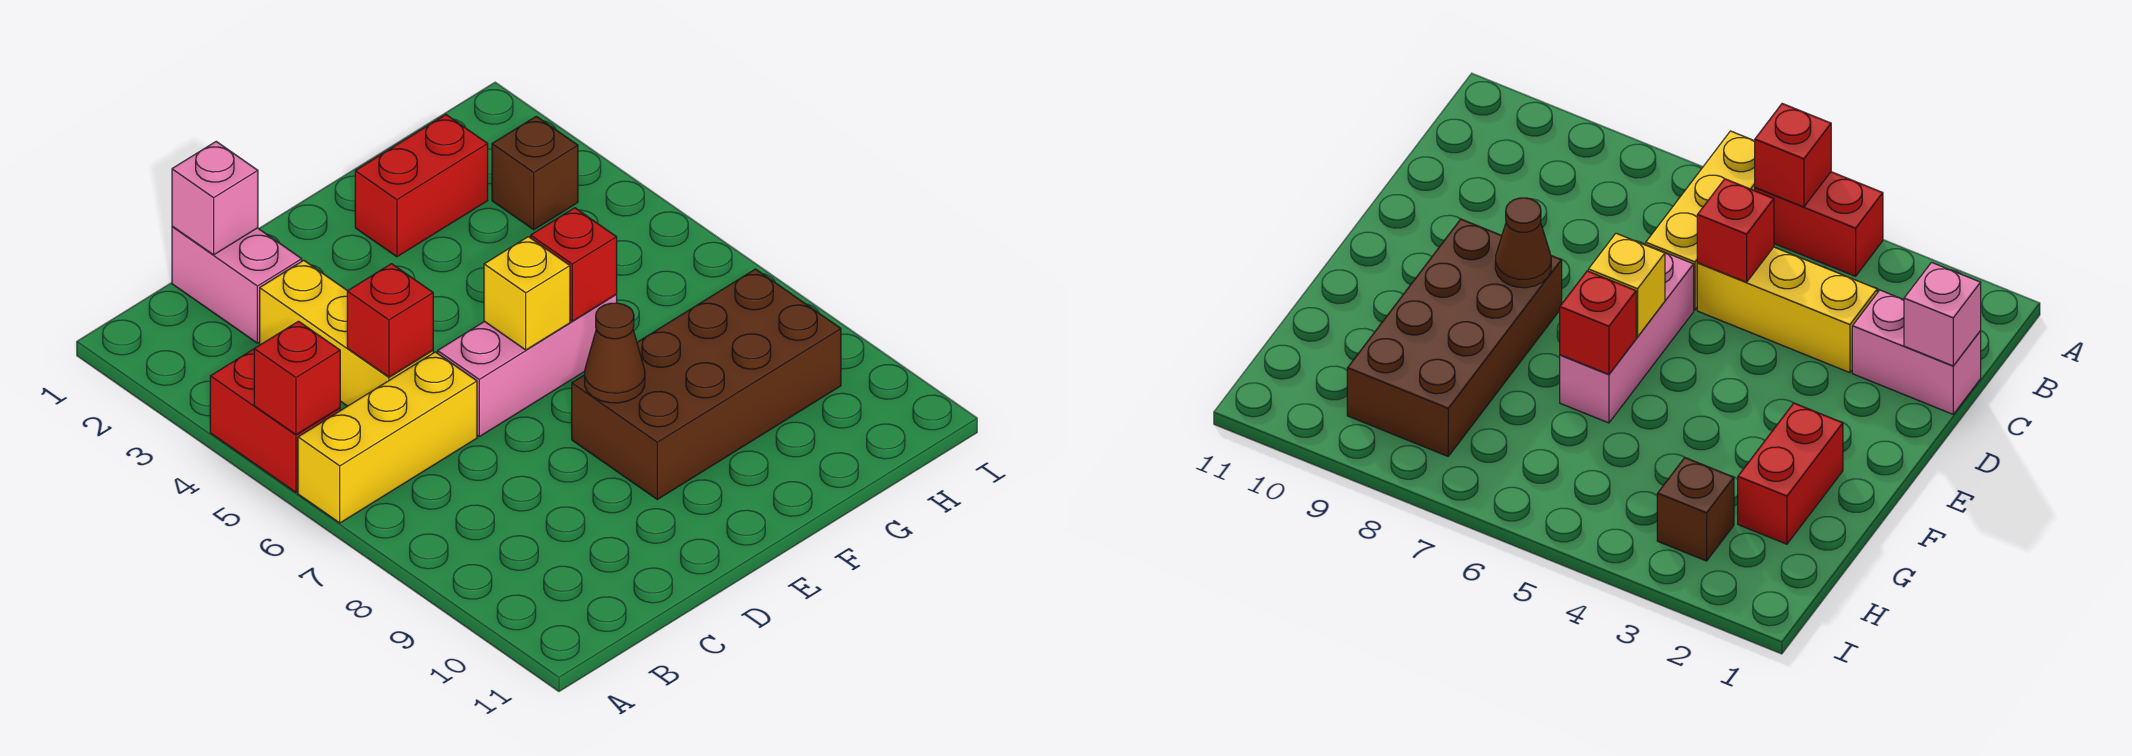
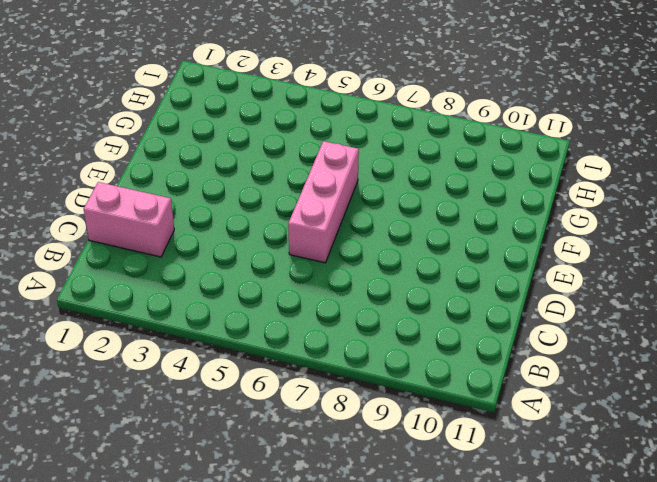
none -> red 1x2 brick [210,349,340,492]
none -> yellow 1x3 brick [298,352,477,523]
none -> yellow 1x3 brick [260,260,433,406]

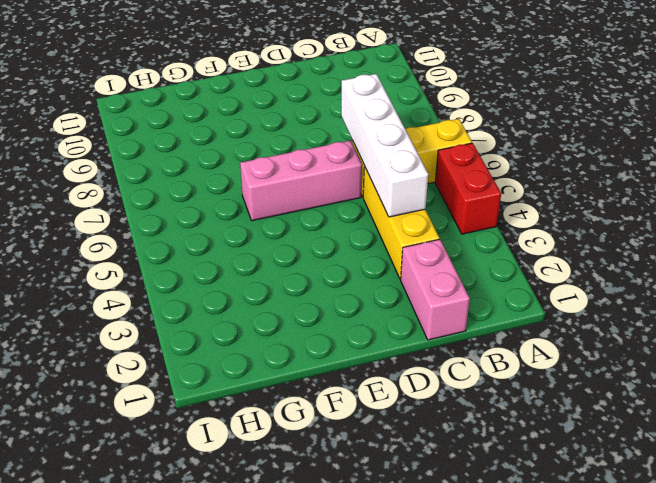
white 1x4 brick [341,74,428,217] -> red 1x1 brick [347,264,433,377]
none -> brown 2x4 brick [572,269,841,499]
none -> red 1x2 brick [355,115,488,257]
none -> brown 1x1 brick [492,116,578,230]

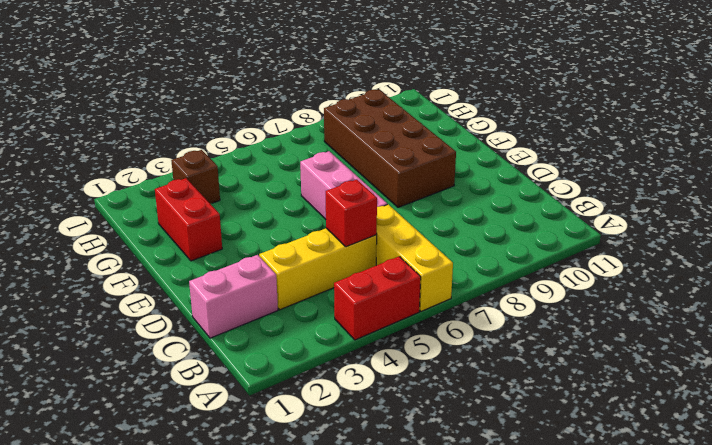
none -> red 1x1 brick [254,321,340,435]
none -> pink 1x1 brick [172,142,258,255]
none -> yellow 1x1 brick [484,237,570,350]

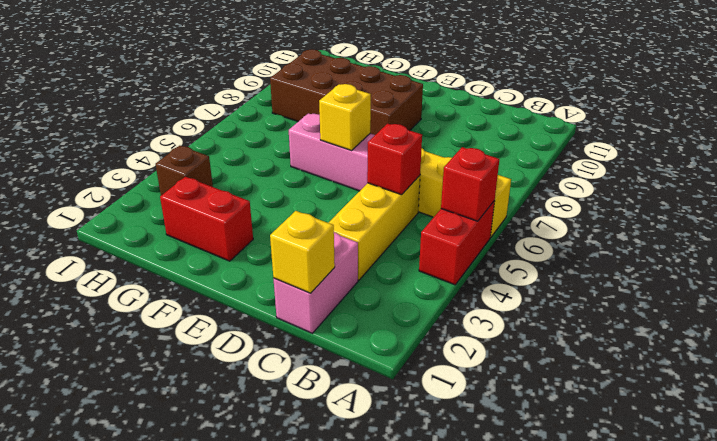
yellow 1x1 brick [270,211,335,293] -> pink 1x1 brick [172,142,258,255]
none -> brown 1x1 cone [585,303,645,403]
none -> red 1x1 brick [531,208,617,321]

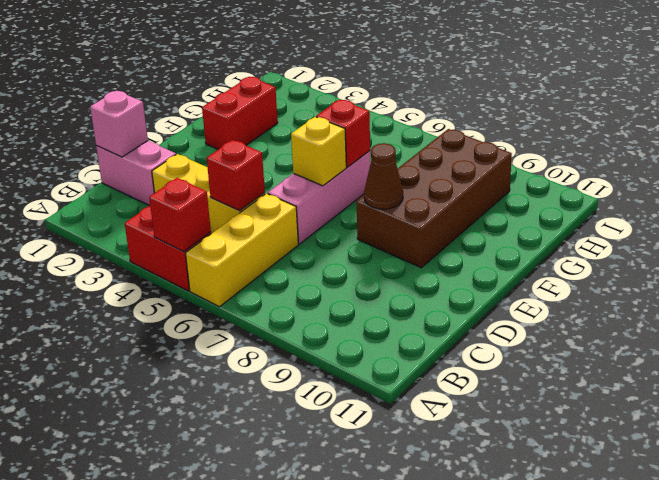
none -> brown 1x1 brick [492,116,578,230]

